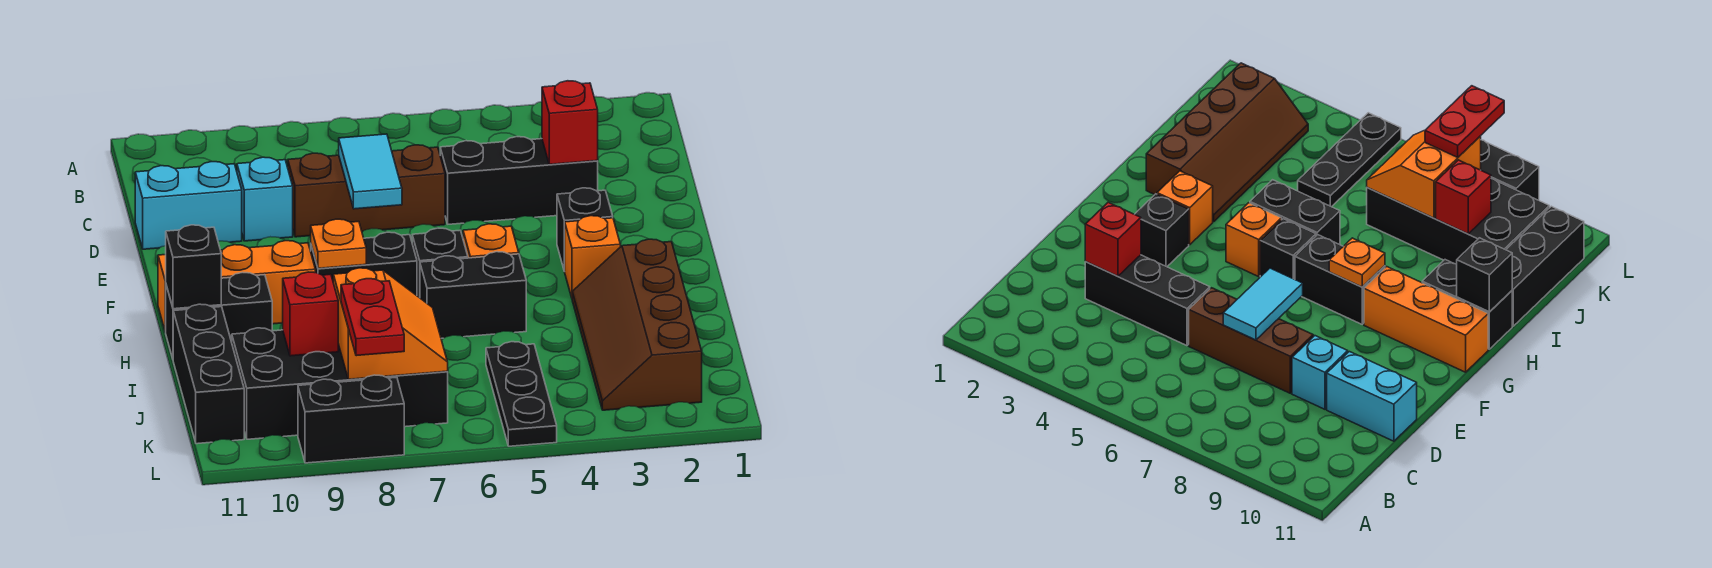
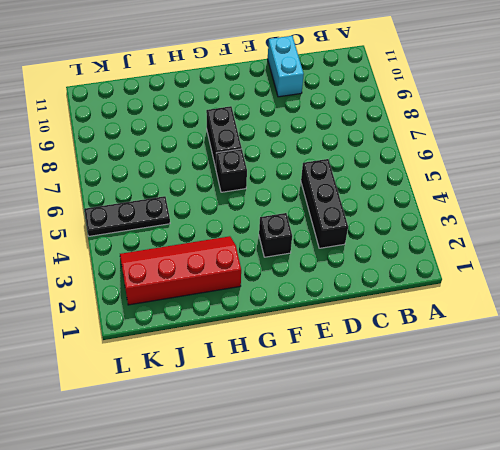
red 2x4 slope [120,236,241,305] -> brown 2x4 slope [572,239,702,410]
none -> brown 1x3 brick [288,145,445,237]
none -> cyan 1x1 brick [237,157,293,241]
none -> orange 1x1 brick [565,216,620,298]

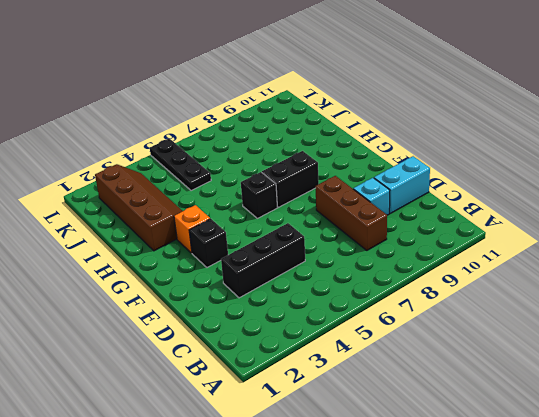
brown 1x3 brick [315,176,387,250] -> brown 1x3 brick turned to [288,145,445,237]
none -> orange 1x1 brick [463,224,519,258]
none -> orange 1x3 brick [158,241,315,332]
none -> black 1x2 brick [420,252,526,338]

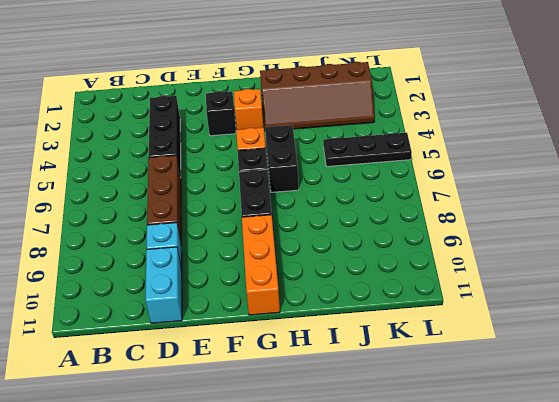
none -> black 1x2 brick [166,272,272,359]
none -> black 1x3 brick [173,304,244,444]
none -> black 2x4 brick [232,328,448,439]

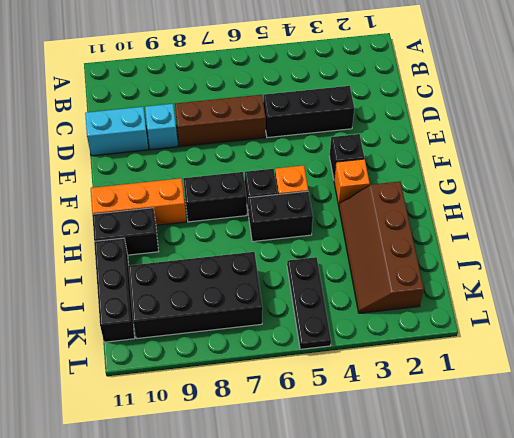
none -> black 1x2 brick [298,375,404,463]
none -> red 1x1 brick [542,81,598,165]
none -> cyan 1x2 tile [339,134,402,209]

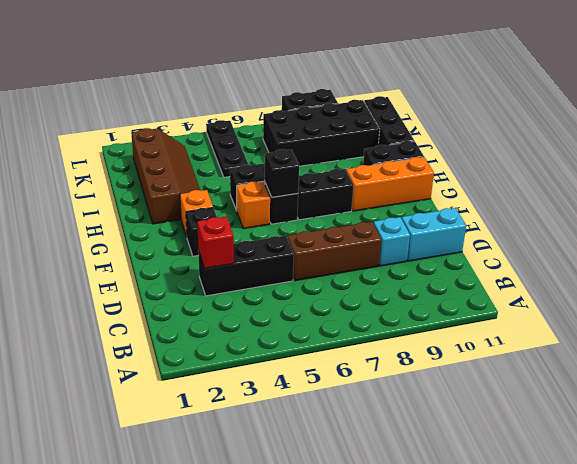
black 1x1 brick [265,149,299,197] -> black 1x1 brick moved to [165,225,221,309]
none -> cyan 1x2 tile [339,134,402,209]
none -> orange 1x1 plate [311,219,366,268]
none -> orange 2x2 slope [333,268,448,379]

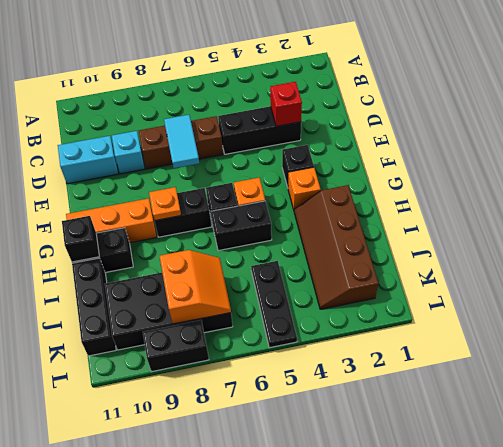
none -> red 1x1 brick [283,272,338,356]
none -> red 1x2 plate [341,279,404,356]

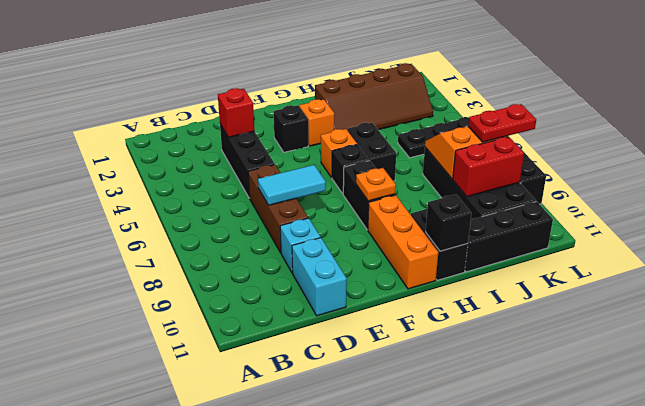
red 1x2 brick [453,137,524,197] -> red 1x1 brick [283,272,338,356]

